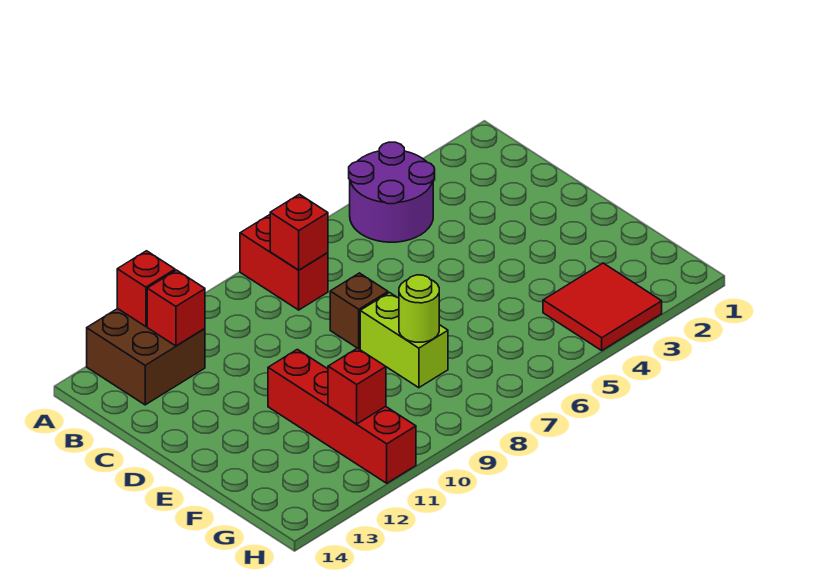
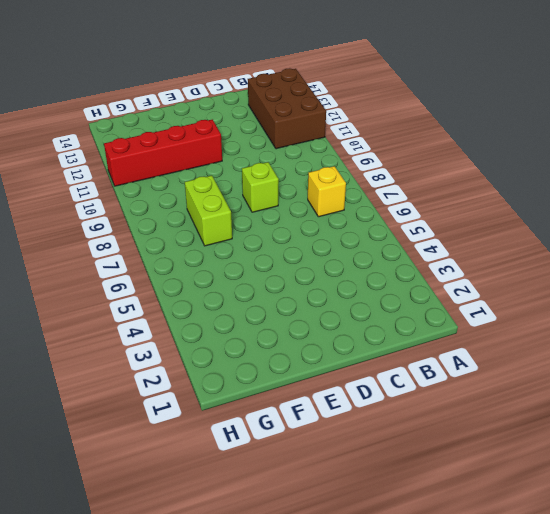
brown 2x3 brick [248,68,326,149] -> brown 2x2 brick [87,309,205,405]
yellow 1x1 brick [308,166,346,217] -> none
lime 1x1 brick [242,162,279,212] -> brown 1x1 brick [330,273,388,349]
lime 1x2 brick [185,175,232,246] -> lime 1x2 brick turned to [360,293,448,388]
none -> purple 2x2 round brick [349,142,434,242]
none -> red 1x2 brick [240,215,328,310]
none -> red 2x2 tile [543,263,662,350]

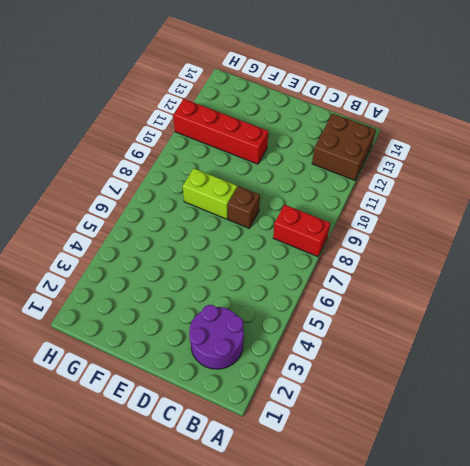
purple 2x2 round brick [189,305,244,369] -> purple 2x2 round brick moved to [349,142,434,242]
none -> red 2x2 tile [543,263,662,350]
none -> red 1x1 brick [117,251,175,327]
none -> red 1x1 brick [270,194,328,270]

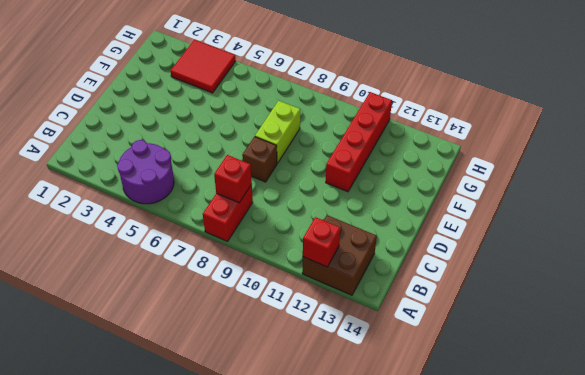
none -> red 1x1 brick [147,270,205,346]
none -> lime 1x1 round brick [399,275,439,342]
none -> red 1x1 brick [328,348,386,424]

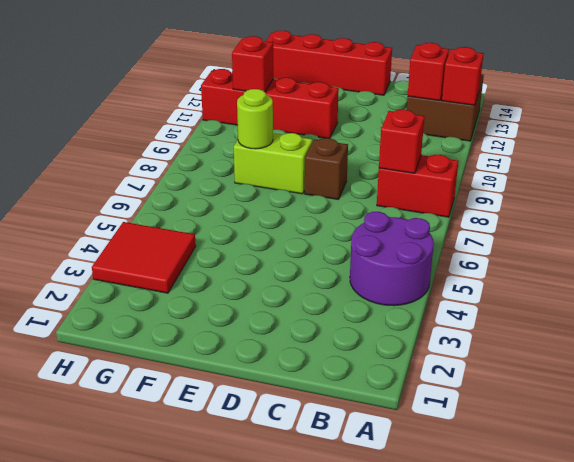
red 1x4 brick [266,31,392,95] -> none

